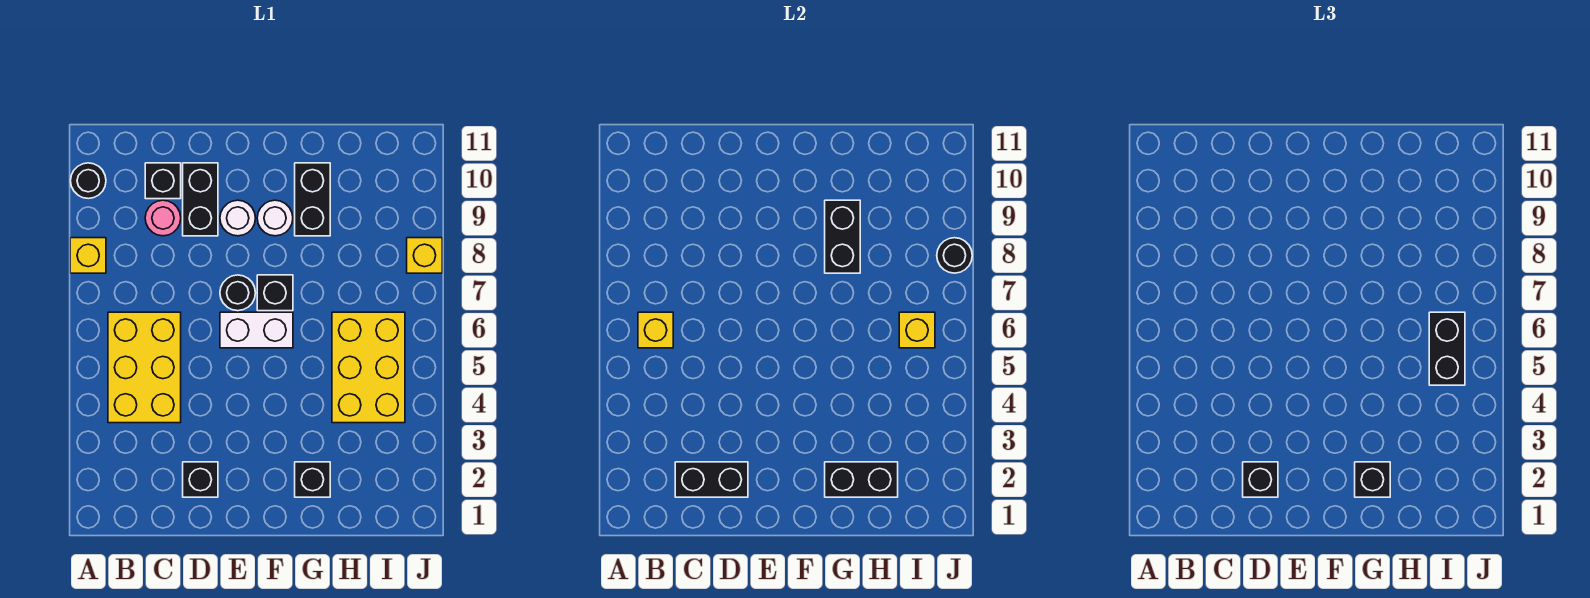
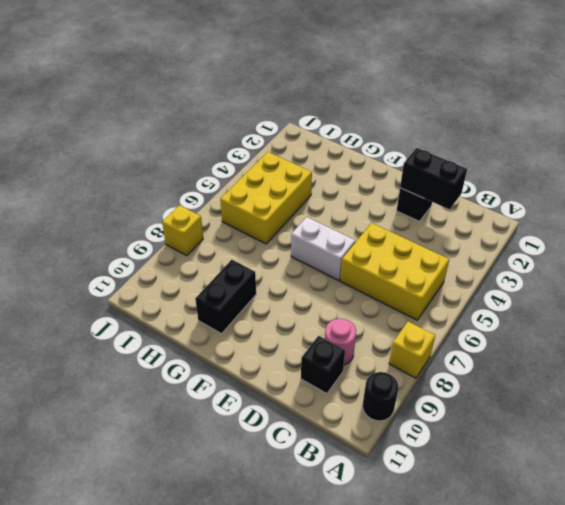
yellow 2x3 brick [340,223,449,320] -> yellow 2x3 brick turned to [108,312,181,423]
none -> black 1x2 brick [183,163,218,236]
none -> black 1x1 round brick [220,275,255,311]
none -> white 1x1 round brick [220,200,255,236]

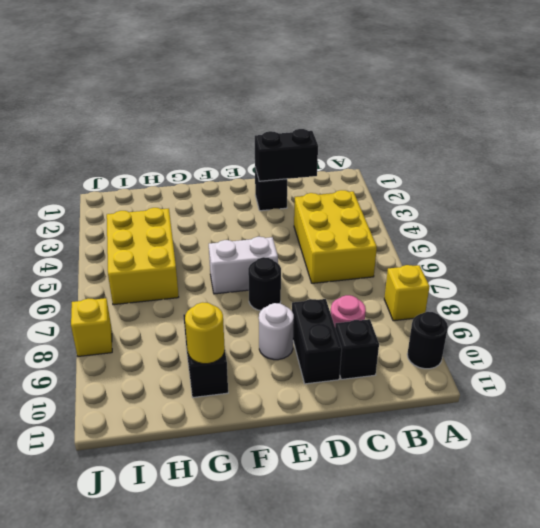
yellow 1x1 round brick [185,302,225,364] -> none
none -> black 1x1 brick [257,275,293,311]
none -> white 1x1 round brick [257,200,293,236]
none -> black 1x1 brick [295,462,330,497]

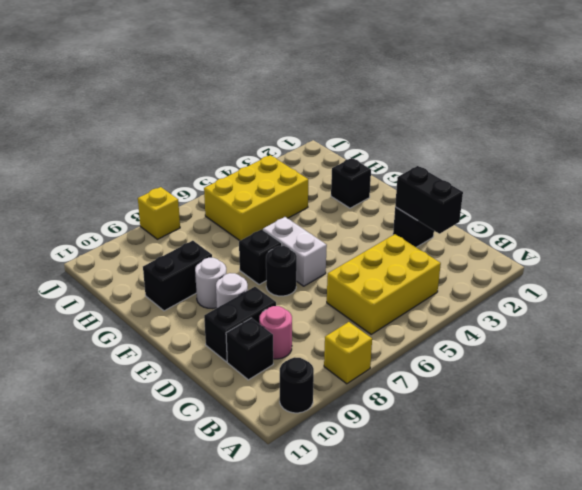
none -> yellow 1x1 brick [638,312,673,348]
none -> black 1x2 brick [825,462,898,497]
none -> black 1x2 brick [825,200,860,273]

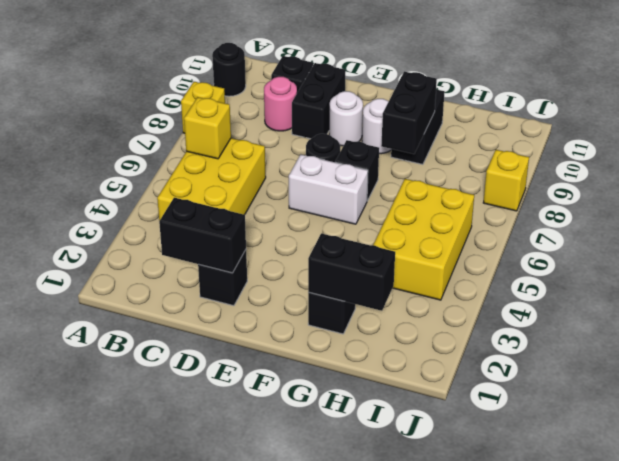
none -> yellow 1x1 brick [899,312,935,348]
none -> black 1x1 round brick [937,238,972,273]
none -> black 1x1 brick [1243,462,1278,497]

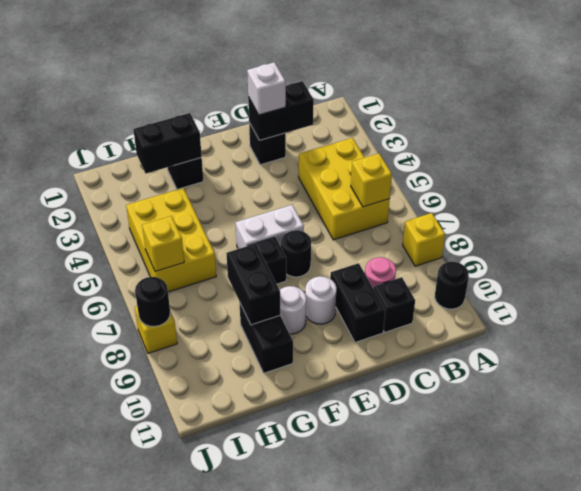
white 1x1 brick [247,62,286,115] -> black 1x1 brick [1243,462,1278,497]
none -> black 1x1 brick [1355,462,1390,497]
none -> black 1x2 brick [1429,312,1465,385]

